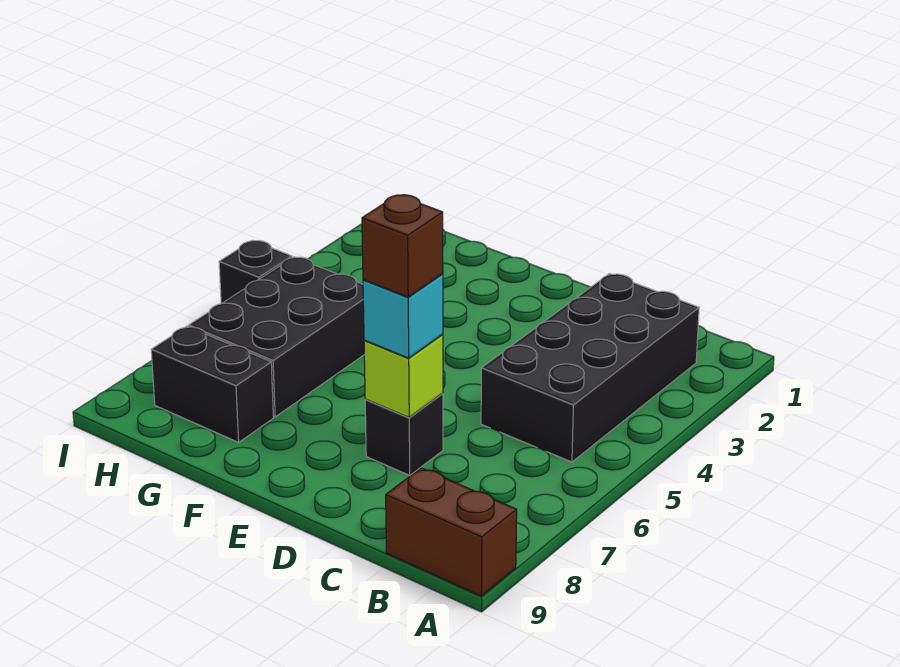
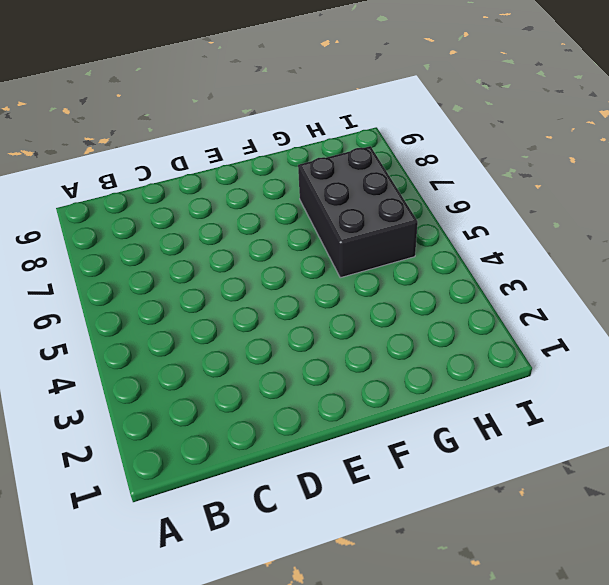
none -> brown 1x2 brick [386,468,517,596]
none -> black 2x4 brick [481,274,699,462]

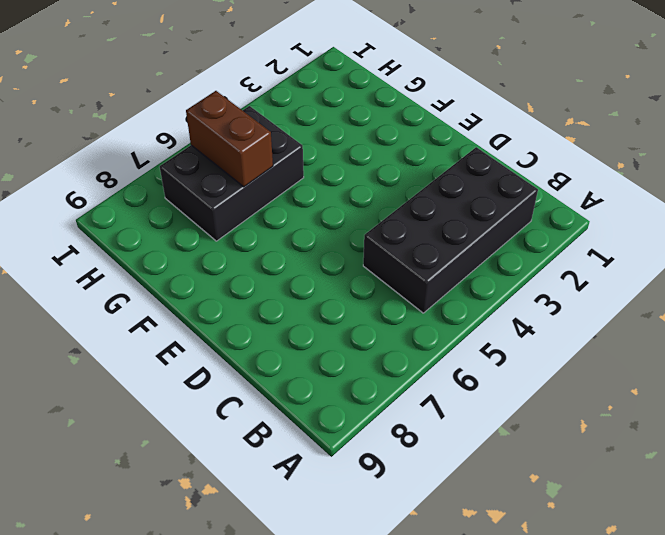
brown 1x2 brick [186,91,273,187] -> brown 1x2 brick moved to [386,468,517,596]
none -> black 1x1 brick [365,393,443,475]
none -> black 1x2 brick [151,326,273,442]

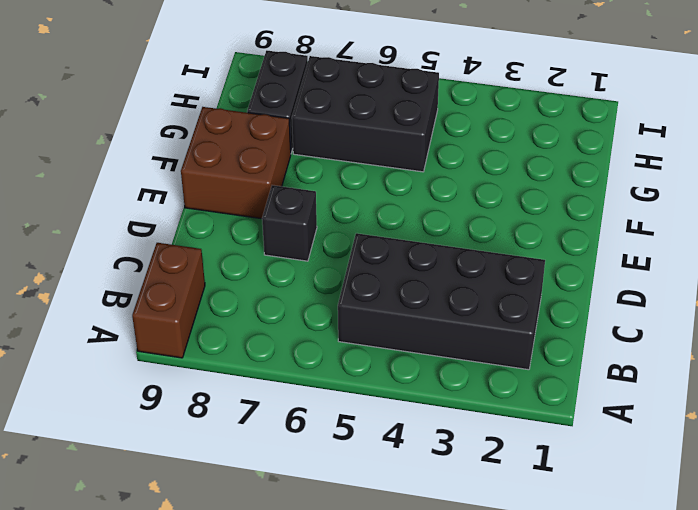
brown 2x2 brick [181,107,291,219] -> none
none -> black 1x1 brick [219,240,292,304]
none -> lime 1x1 brick [364,334,443,417]

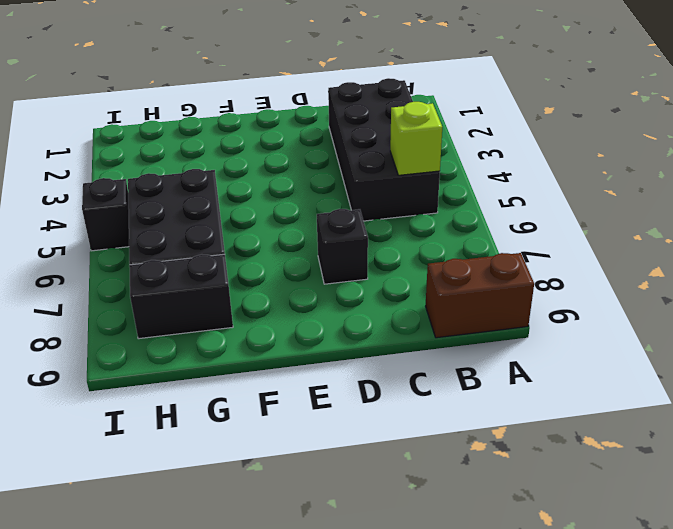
lime 1x1 brick [390,102,442,175] -> lime 1x1 brick moved to [364,334,443,417]
none -> cyan 1x1 brick [363,274,443,358]
none -> brown 1x1 brick [362,195,443,297]

